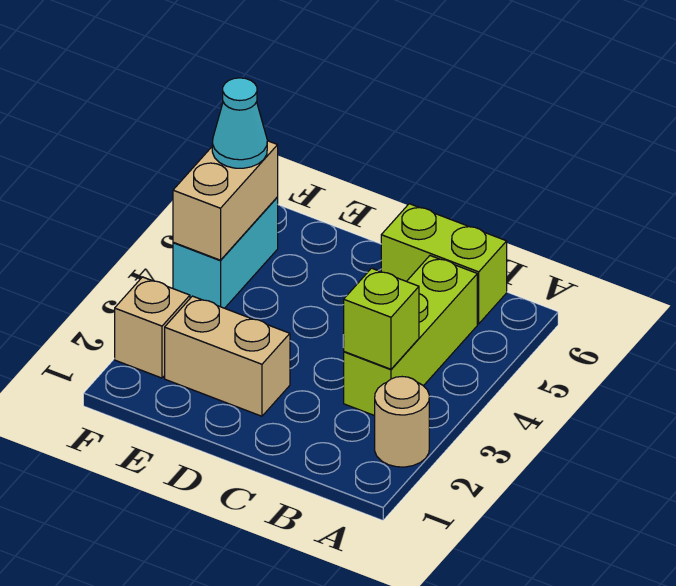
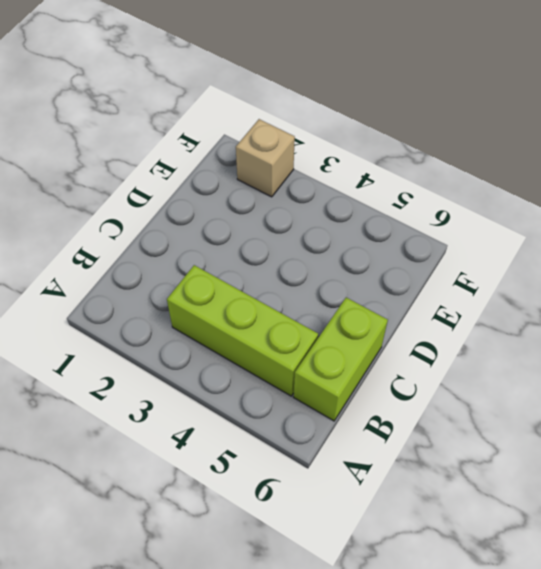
none -> tan 1x1 round brick [375,377,429,467]
none -> tan 1x2 brick [165,296,290,416]

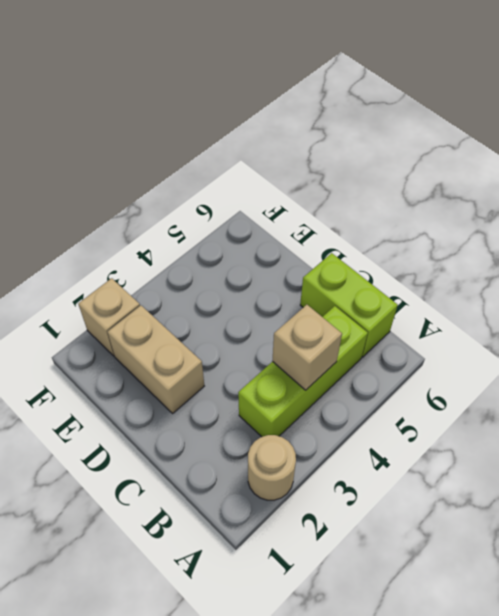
tan 1x1 brick [272,305,342,390] -> none
none -> cyan 1x2 brick [173,197,278,308]
none -> lime 1x1 brick [344,268,419,369]

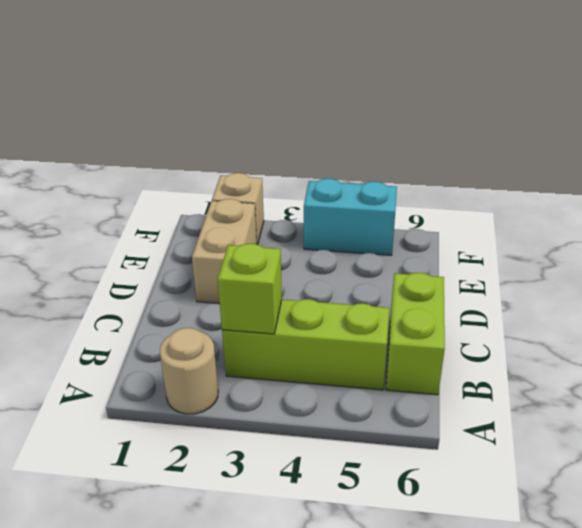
none -> tan 1x2 brick [173,141,278,260]
none -> cyan 1x1 cone [212,78,267,168]

